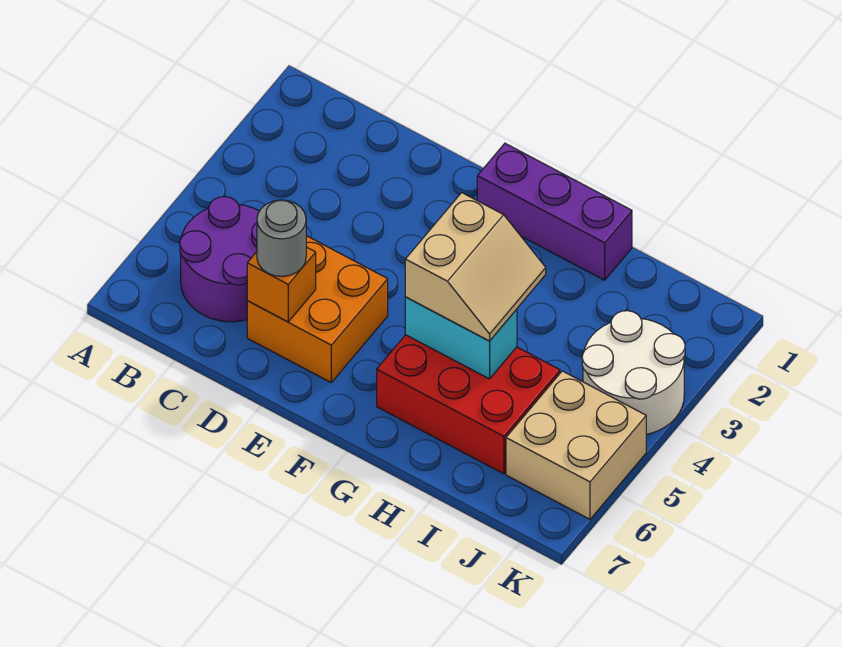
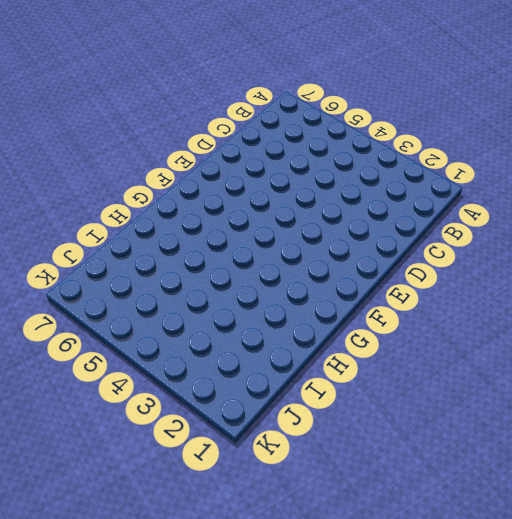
none -> purple 2x2 round brick [180,197,259,322]
none -> orange 2x2 brick [247,236,388,382]

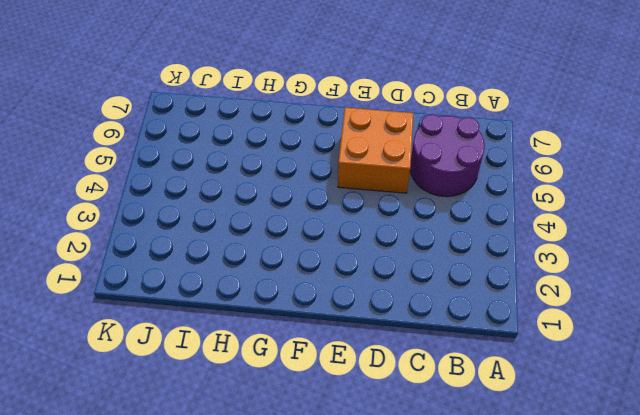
none -> purple 1x3 brick [477,143,632,280]
none -> red 2x3 brick [377,335,560,474]

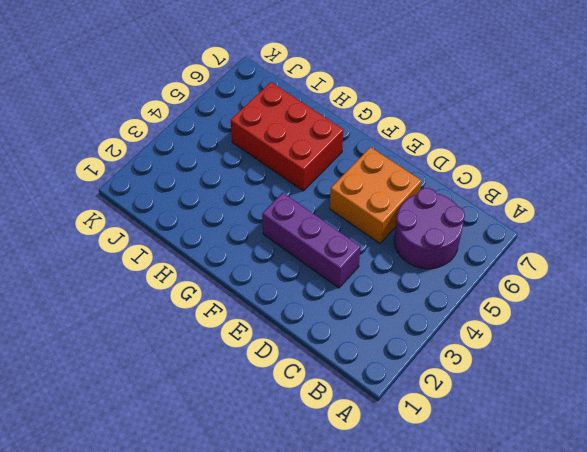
purple 1x3 brick [262,193,361,288] -> purple 1x3 brick moved to [477,143,632,280]
none -> white 2x2 round brick [582,311,685,434]
none -> tan 2x2 brick [506,371,646,519]

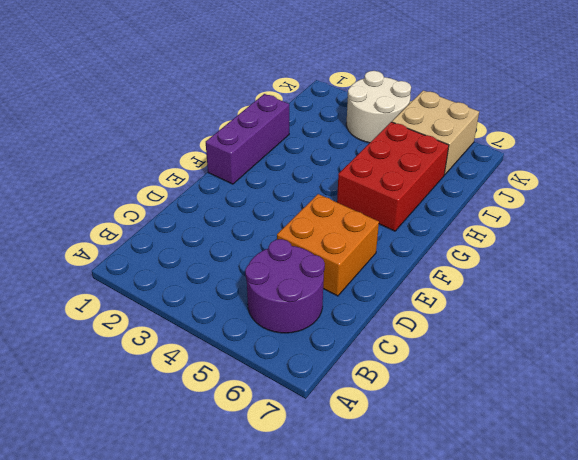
none -> orange 1x1 brick [247,247,316,322]
none -> cyan 1x2 brick [405,297,517,379]

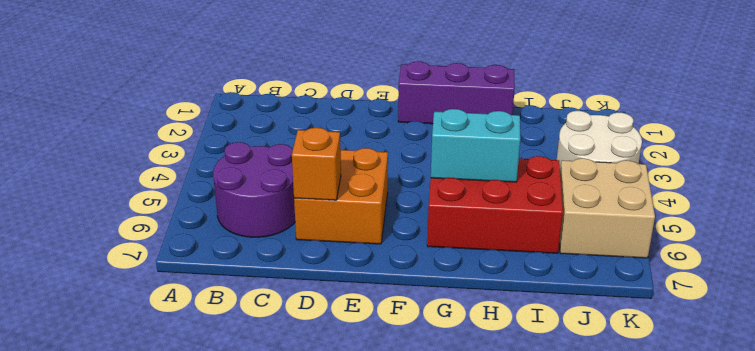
none -> grey 1x1 round brick [257,200,306,277]
none -> tan 2x2 slope [405,193,546,341]

